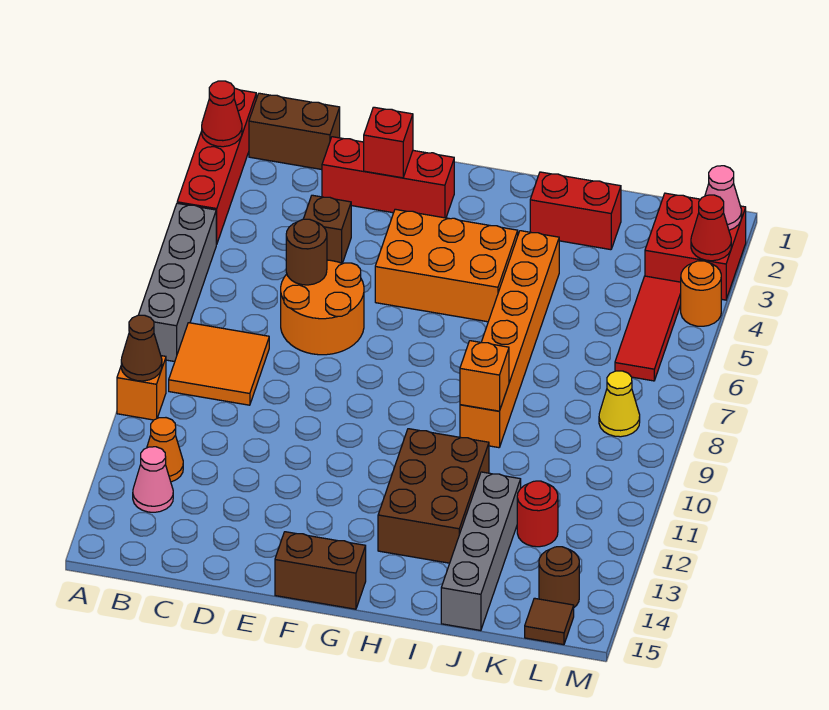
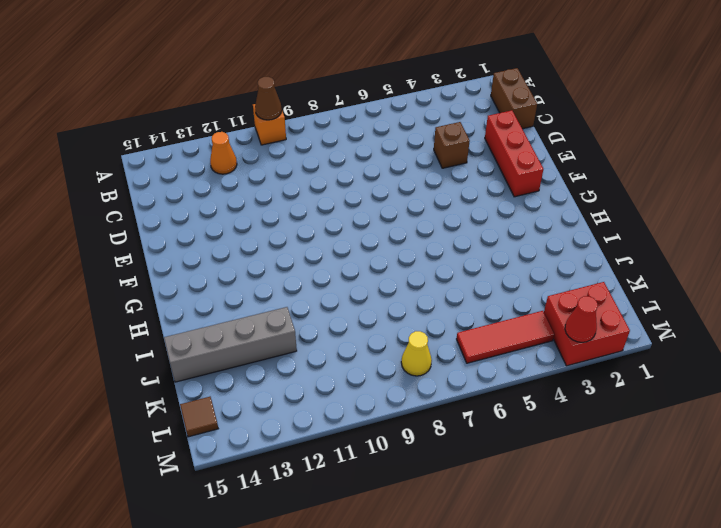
none -> red 1x4 brick [177,88,256,244]
none -> grey 1x4 brick [139,203,217,362]
none -> orange 2x2 tile [169,323,269,405]
none -> pink 1x1 cone [133,447,173,512]

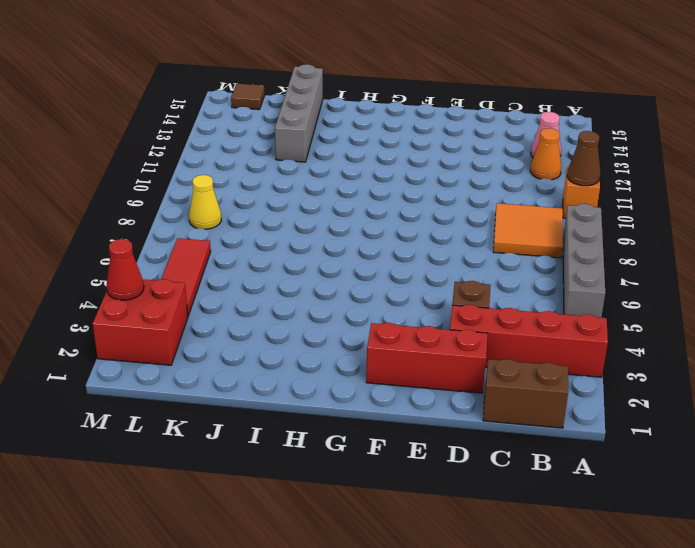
red 1x4 brick [450,305,608,377] -> red 1x4 brick turned to [177,88,256,244]
none -> orange 2x2 round brick [281,260,364,355]
none -> orange 2x3 brick [375,209,518,322]
none -> brown 1x2 brick [275,532,366,609]
none -> brown 2x3 brick [378,429,489,563]

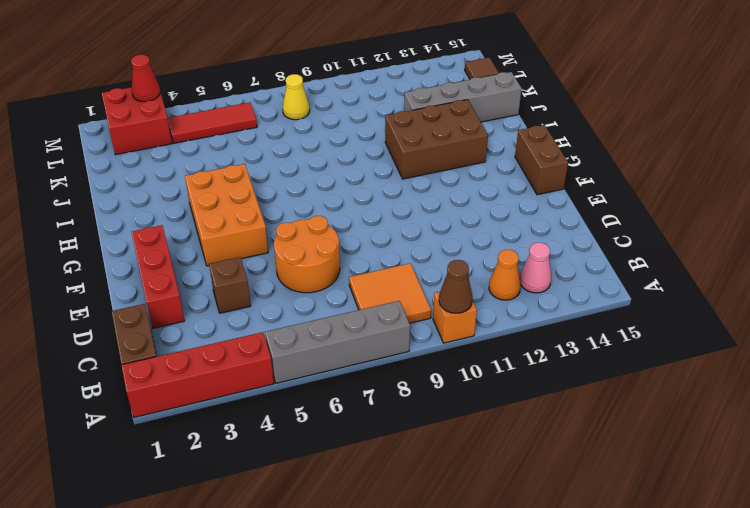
none -> red 1x2 brick [530,172,621,250]
none -> orange 1x6 brick [460,231,559,448]
none -> red 1x1 round brick [517,481,558,547]
none -> brown 1x1 round brick [539,547,579,607]

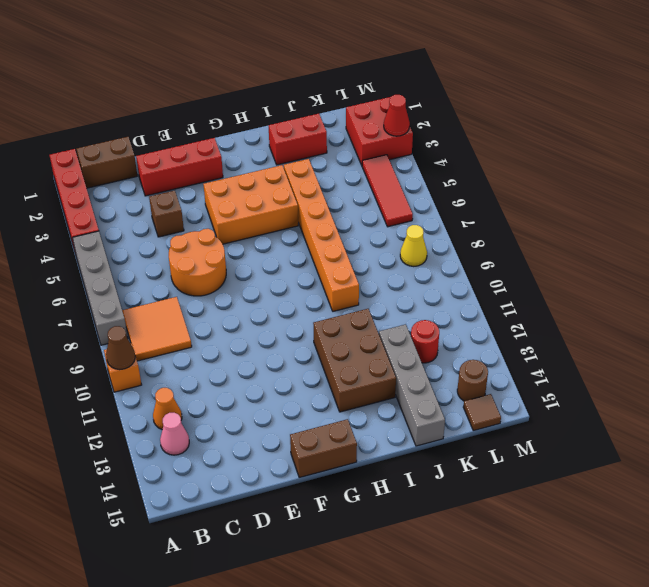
none -> orange 1x1 round brick [681,261,721,326]
none -> red 1x1 cone [202,81,242,147]
none -> brown 1x1 round brick [286,219,327,285]
none -> red 1x1 brick [364,107,413,178]

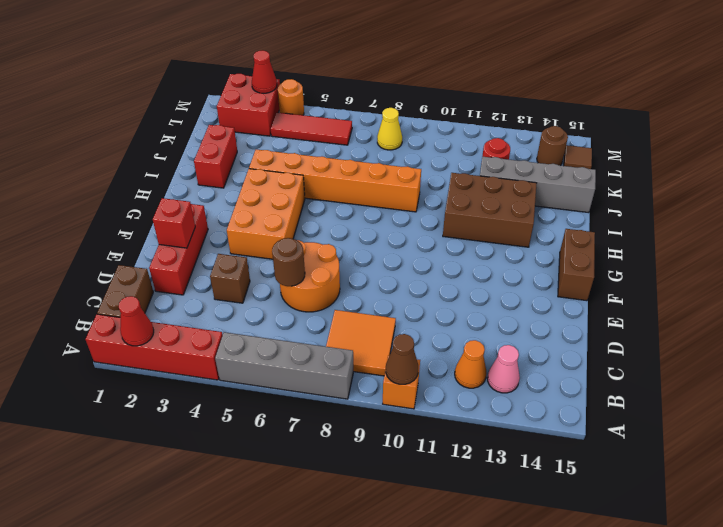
none -> orange 1x1 brick [460,341,509,411]
none -> pink 1x1 cone [705,166,742,230]

